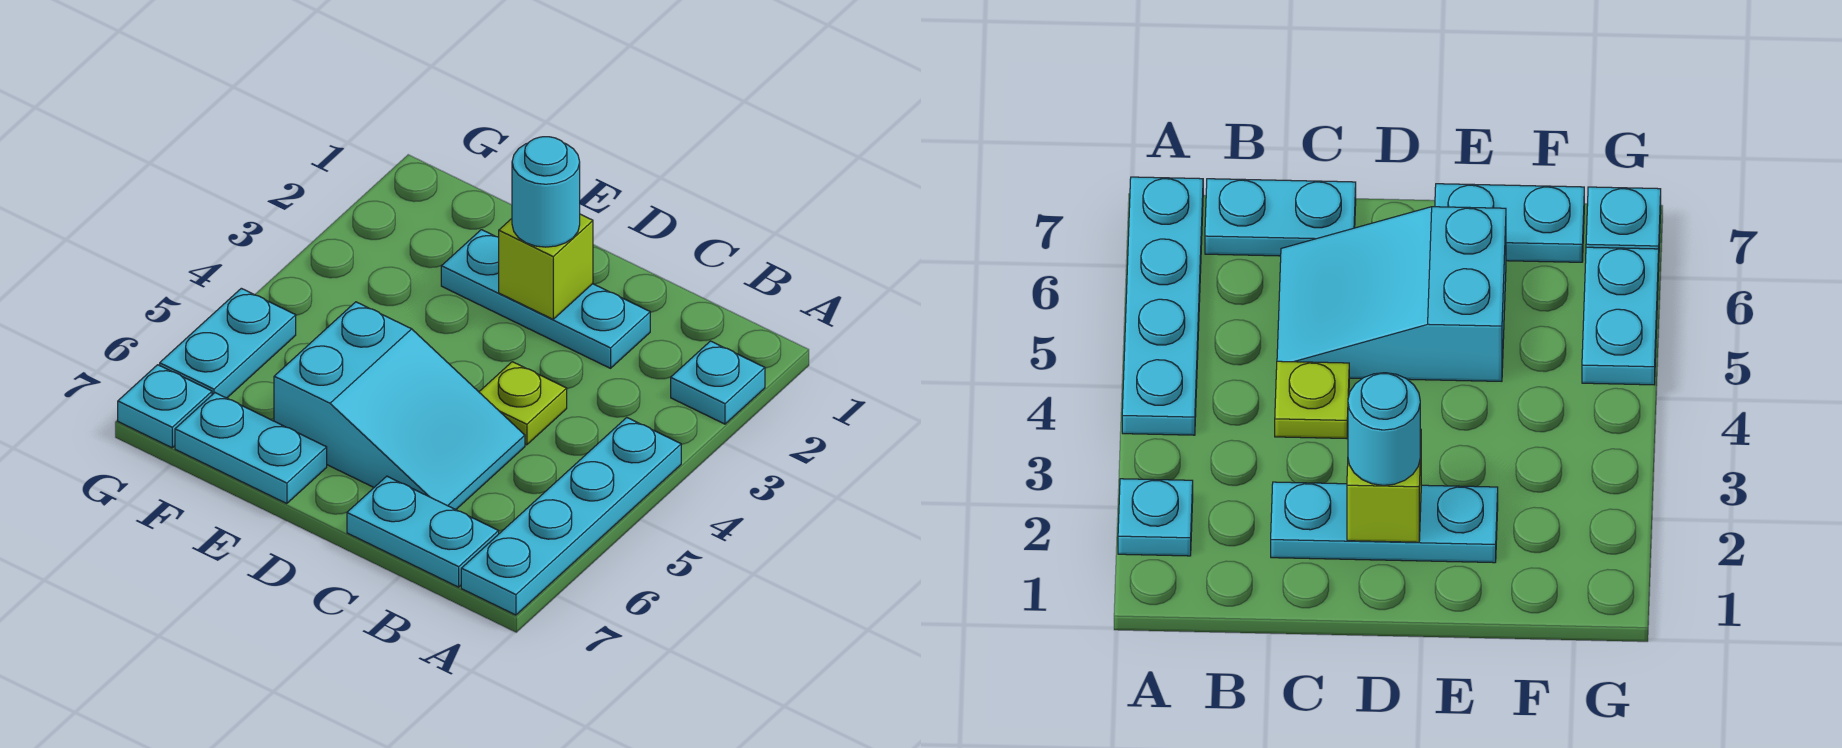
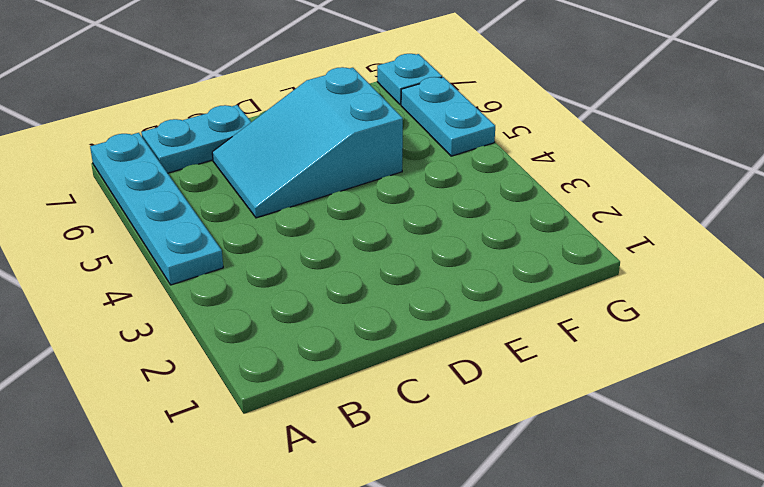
none -> cyan 1x1 plate [671,341,765,424]
none -> cyan 1x3 plate [441,230,650,368]

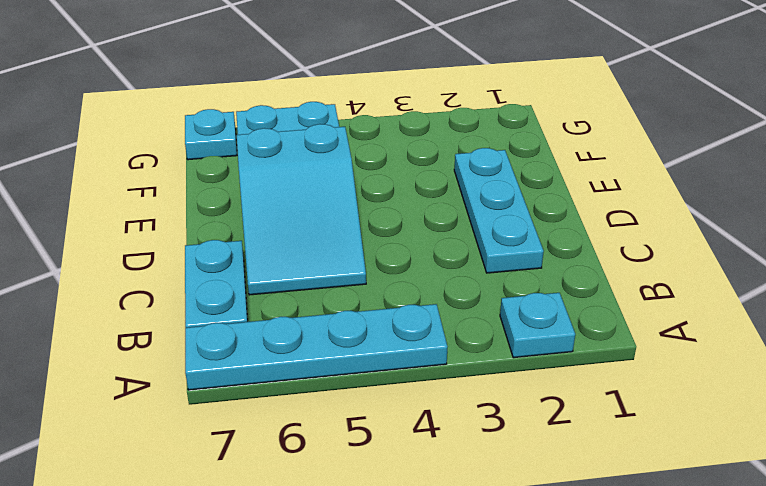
none -> lime 1x1 plate [479,362,567,445]
none -> cyan 1x2 plate [175,393,327,504]

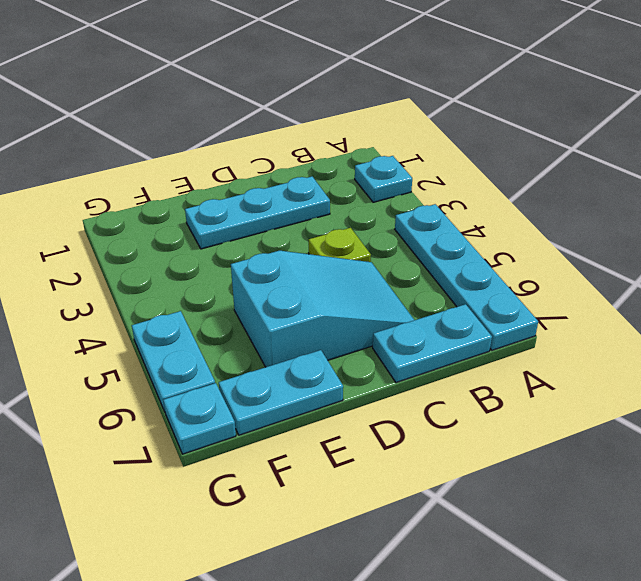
none -> lime 1x1 brick [499,214,593,319]
none -> cyan 1x1 round brick [512,137,580,247]

